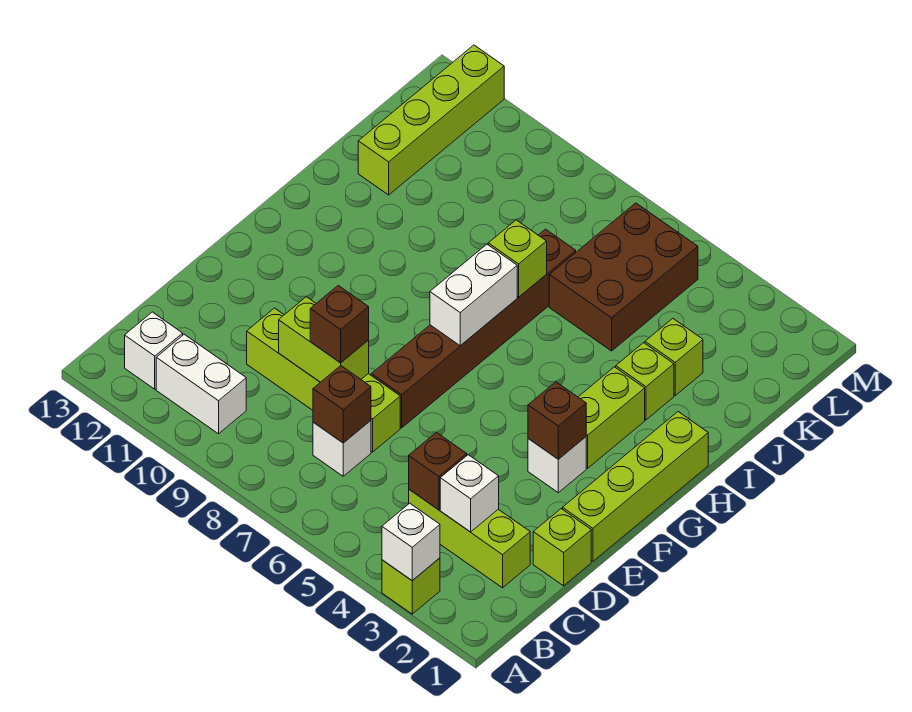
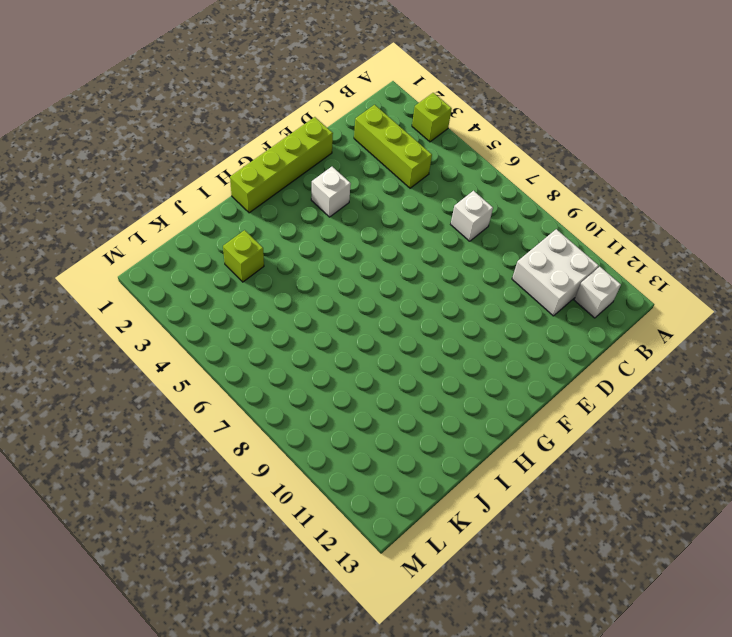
white 2x2 brick [512,229,599,316] -> white 1x2 brick [156,334,246,434]
none -> lime 1x1 brick [533,509,591,586]
none -> lime 1x4 brick [247,308,400,452]
none -> brown 1x6 brick [371,229,576,428]

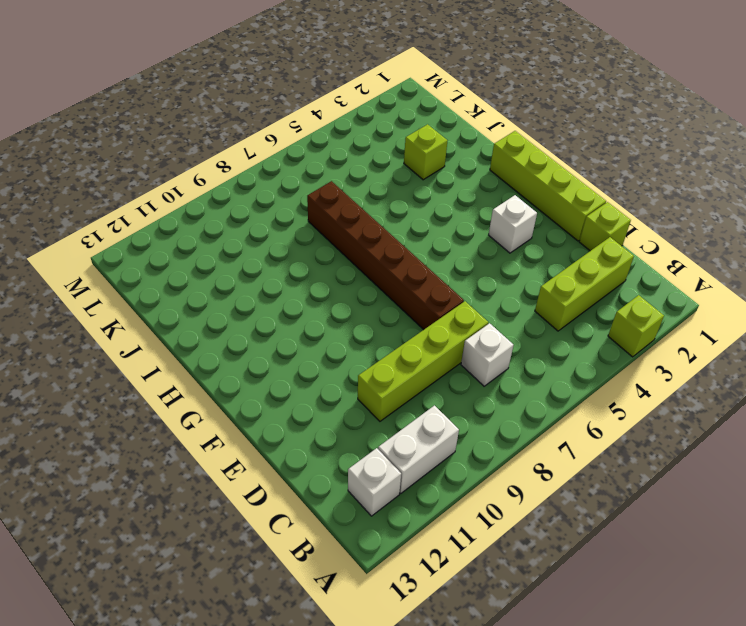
none -> lime 1x2 brick [578,367,645,468]
none -> lime 1x1 brick [616,343,674,420]
none -> brown 2x3 brick [549,203,698,351]

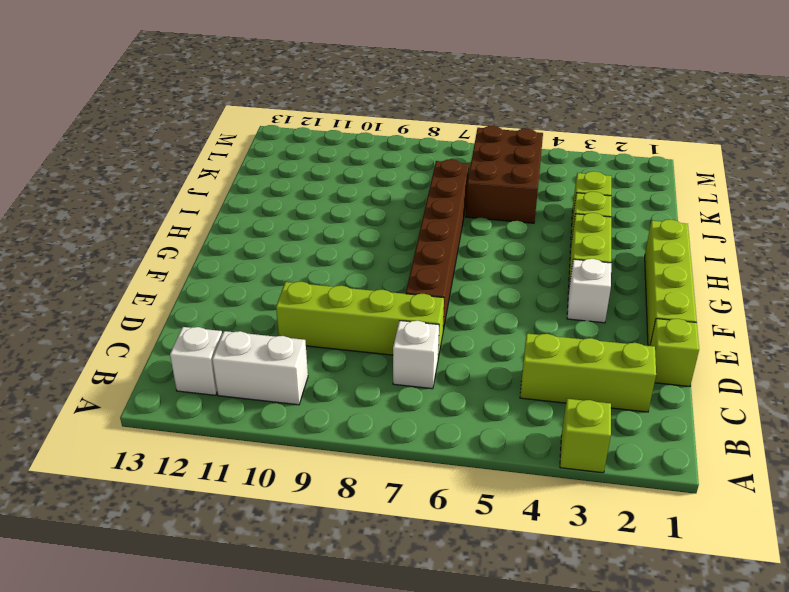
none -> lime 1x4 brick [358,45,504,195]
none -> white 1x1 brick [382,503,440,580]
none -> white 1x1 brick [440,455,499,532]

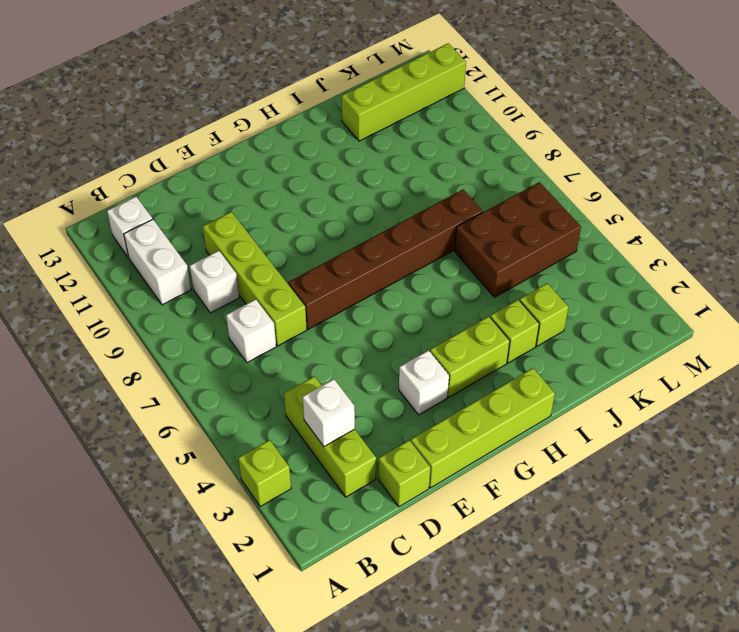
white 1x1 brick [190,251,239,313] -> white 1x1 brick moved to [382,503,440,580]
none -> brown 1x1 brick [409,432,467,510]
none -> brown 1x1 brick [313,366,371,443]
none -> lime 1x2 brick [279,297,369,382]

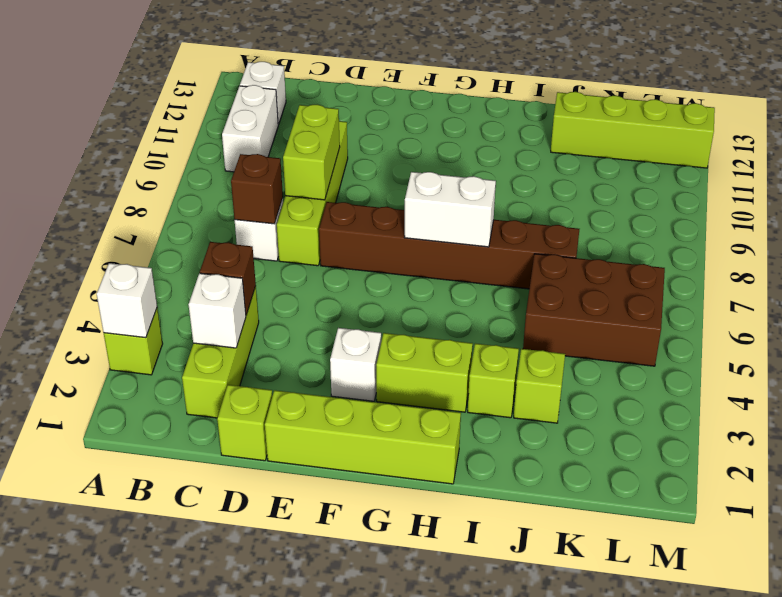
none -> brown 1x1 brick [528,382,586,459]
none -> lime 1x1 brick [488,220,547,297]
none -> brown 1x1 brick [310,286,369,363]

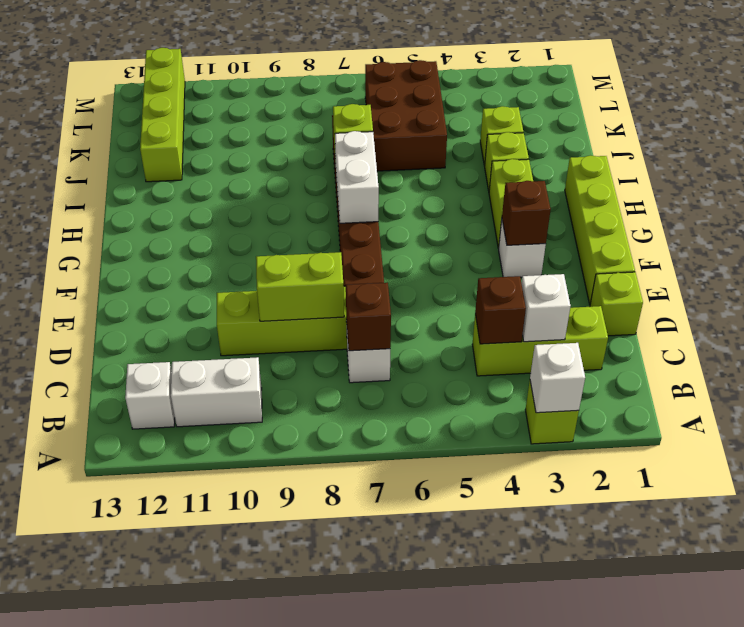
none -> brown 1x1 brick [310,286,369,363]

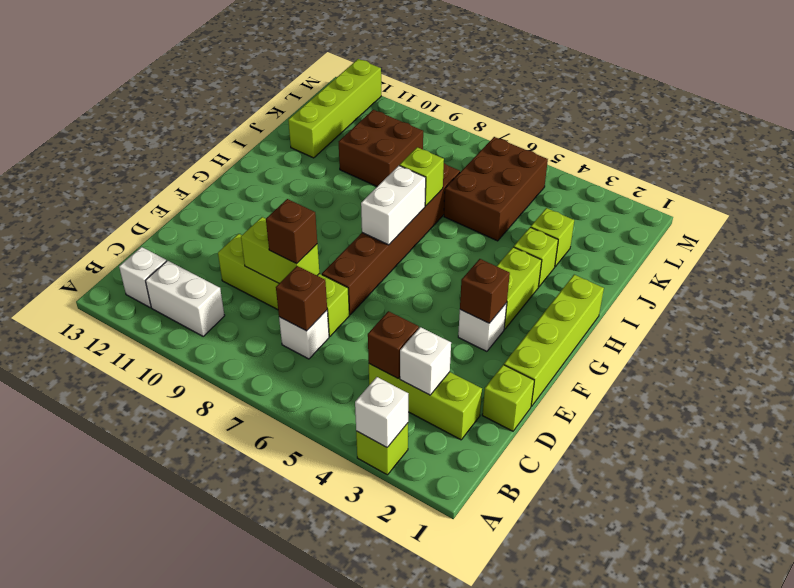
brown 2x2 brick [339,110,423,186] -> none

